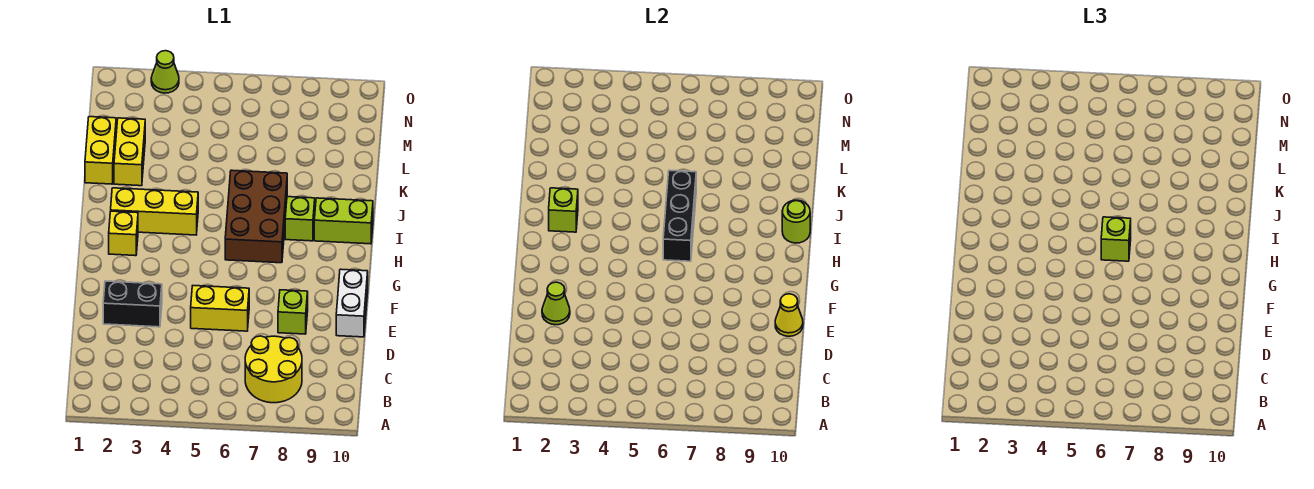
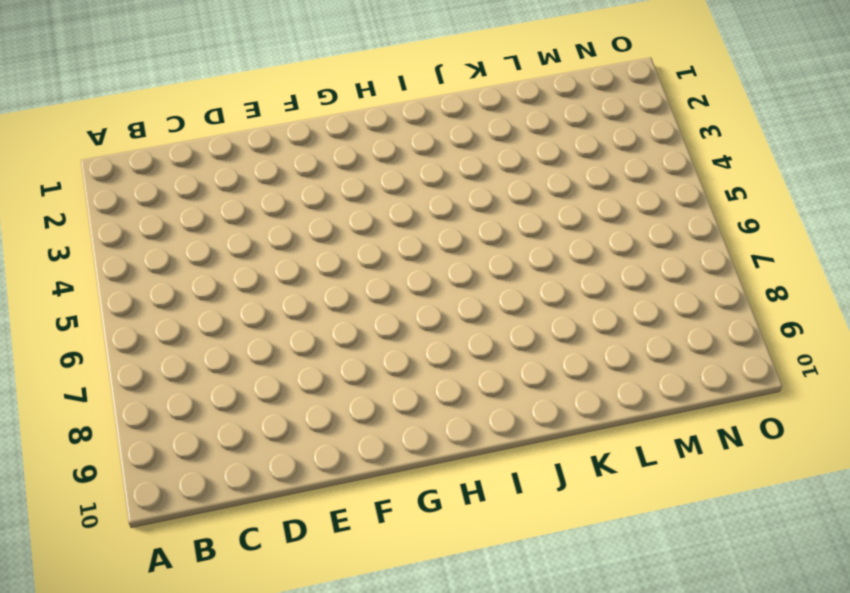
none -> yellow 2x2 round brick [245,336,302,403]
none -> black 1x2 brick [103,281,162,327]
none -> yellow 1x2 brick [191,286,249,331]

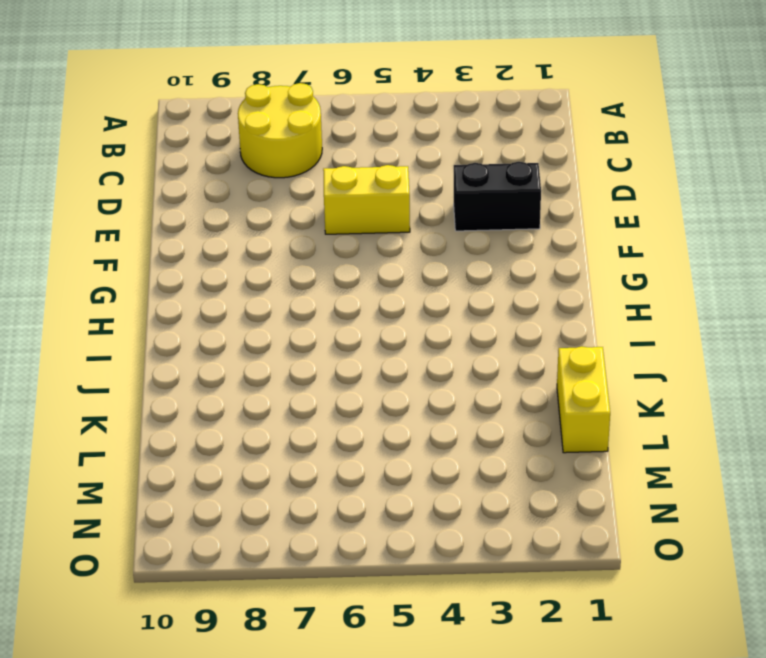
none -> lime 1x1 brick [278,290,308,334]
none -> white 1x2 brick [336,269,368,337]
none -> yellow 1x1 brick [109,211,138,256]

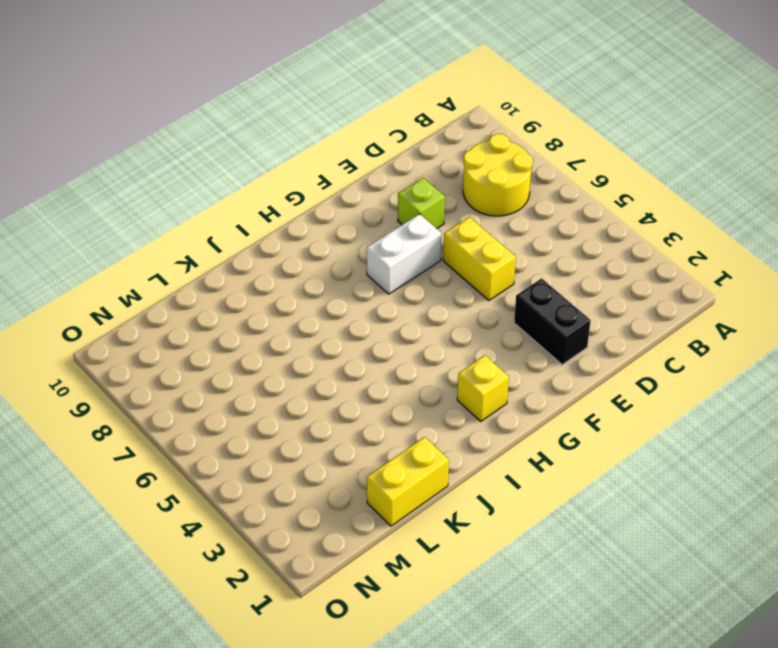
white 1x2 brick [367,214,442,294] -> white 1x2 brick moved to [336,269,368,337]
none -> brown 2x3 brick [225,170,287,263]
none -> yellow 1x3 brick [111,188,198,235]
none -> lime 1x1 brick [285,197,315,241]

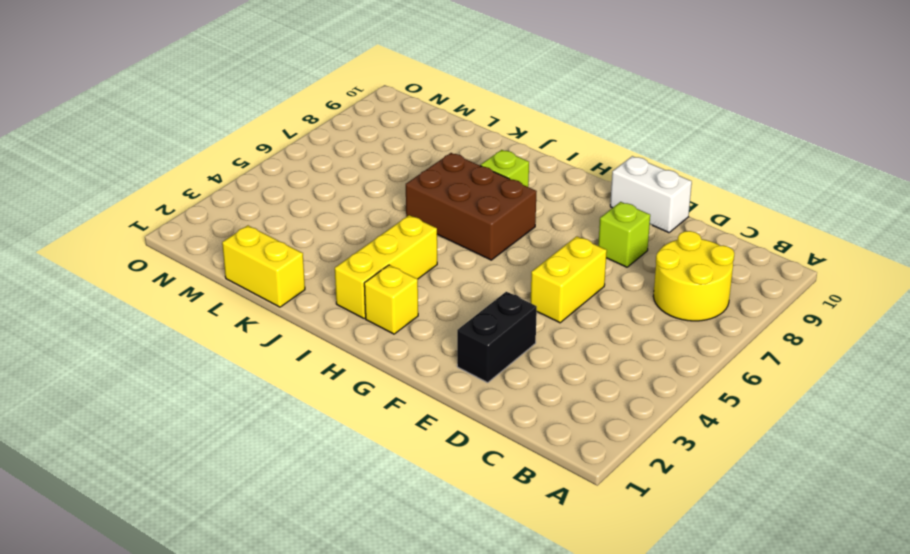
none -> lime 1x2 brick [314,198,373,244]
none -> yellow 1x2 brick [114,118,145,186]
none -> lime 1x1 cone [151,51,179,93]

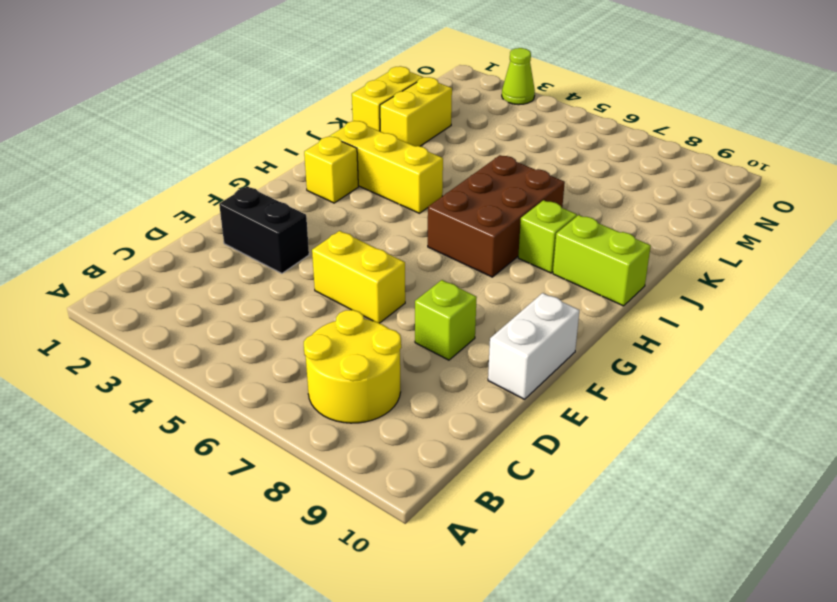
none -> lime 1x1 cone [542,282,570,325]
none -> yellow 1x1 cone [775,294,803,336]
none -> black 1x3 brick [663,170,696,261]

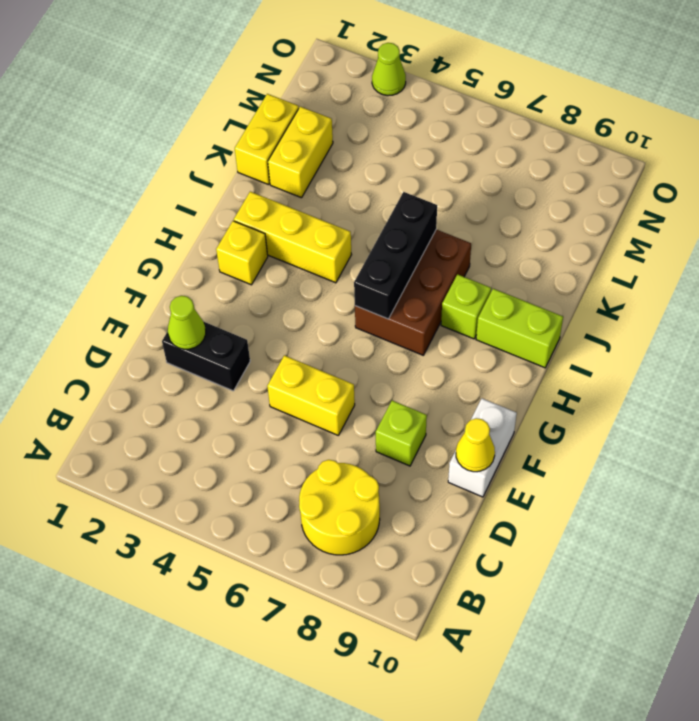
none -> lime 1x1 brick [549,188,578,232]
none -> lime 1x1 round brick [782,200,810,243]
none -> lime 1x1 brick [1101,217,1131,261]

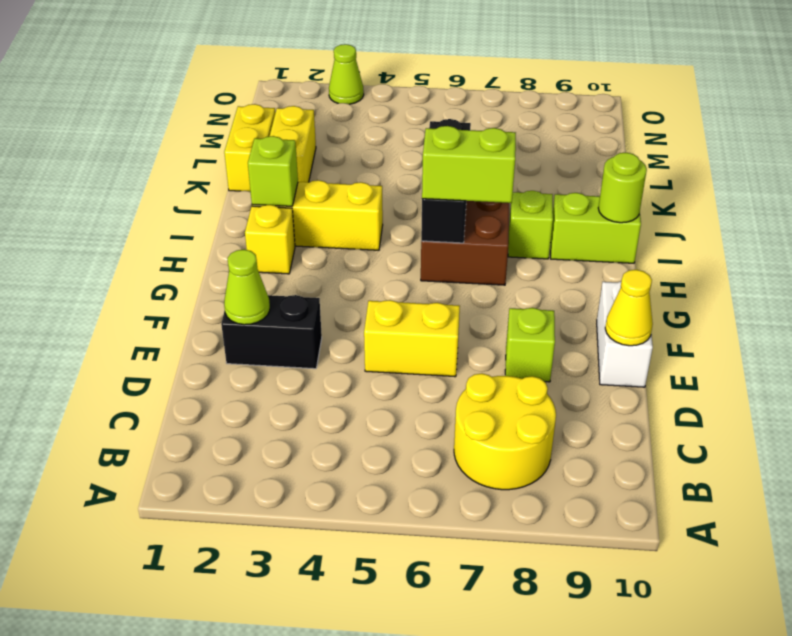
lime 1x2 brick [422,126,516,203] -> lime 1x1 brick [1101,217,1131,261]

